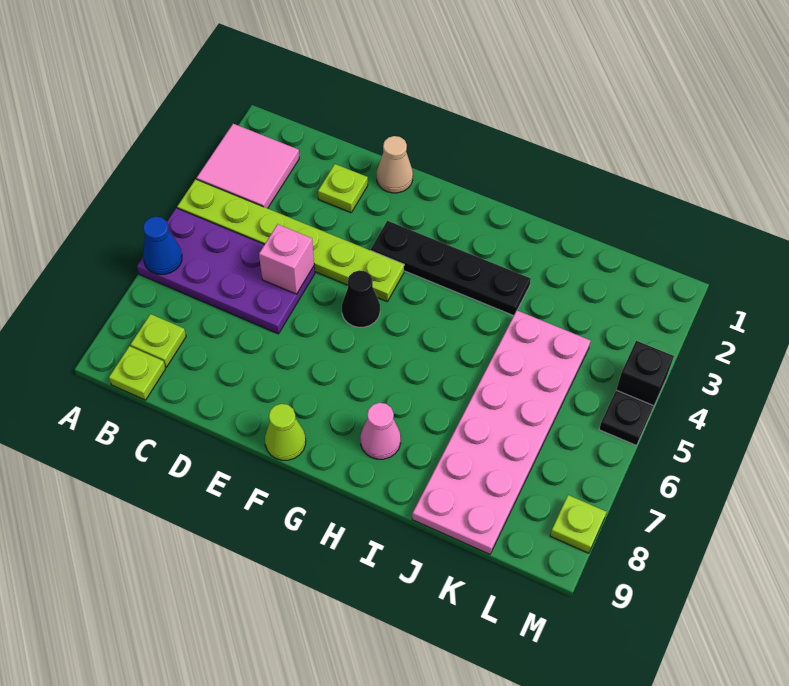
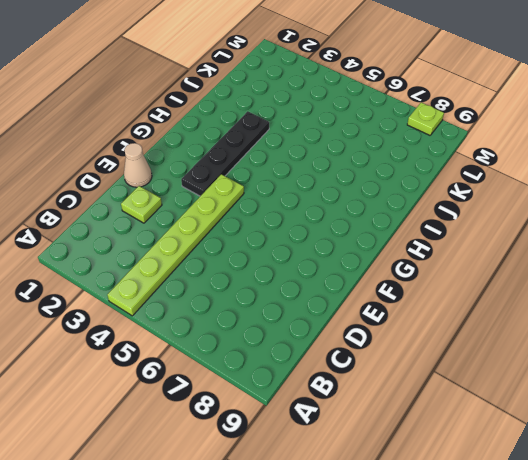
none -> pink 2x2 tile [197,124,299,208]
none -> purple 2x4 plate [137,208,315,334]
none -> lime 1x1 plate [130,314,186,367]

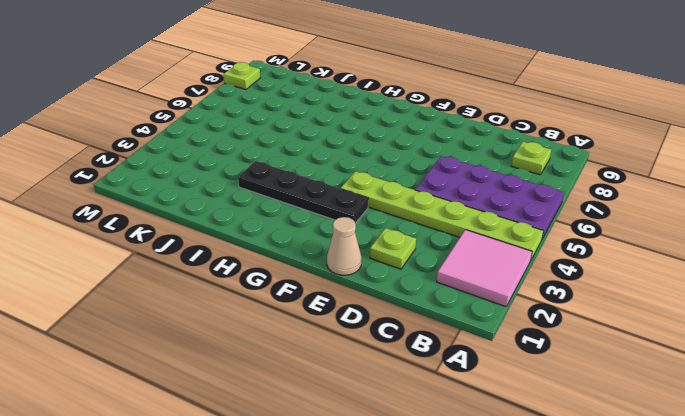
none -> lime 1x1 plate [109,346,166,400]
none -> black 1x1 cone [342,270,380,327]
none -> lime 1x1 cone [265,404,306,460]

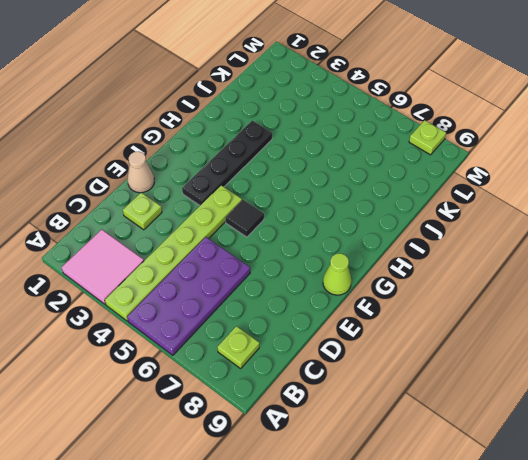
black 1x1 tile [225,200,264,237] -> black 1x1 cone [342,270,380,327]
none -> lime 1x1 plate [109,346,166,400]
none -> pink 1x1 cone [360,403,401,459]
none -> pink 2x6 plate [412,311,590,554]

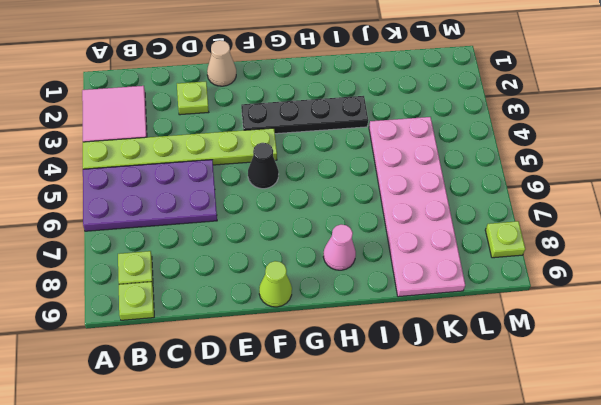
none -> black 1x1 brick [616,341,674,408]
none -> black 1x1 plate [599,390,653,445]
none -> blue 1x1 cone [143,217,182,274]

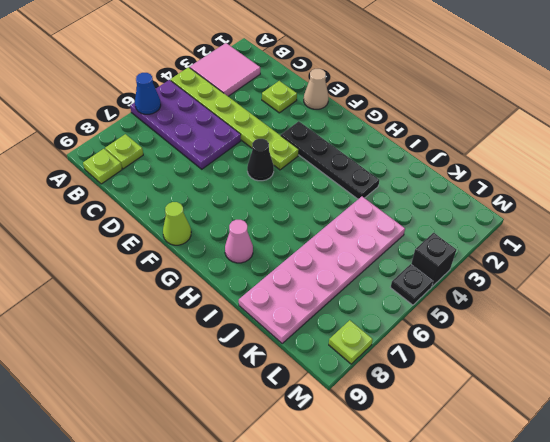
none -> pink 1x1 brick [259,224,314,294]

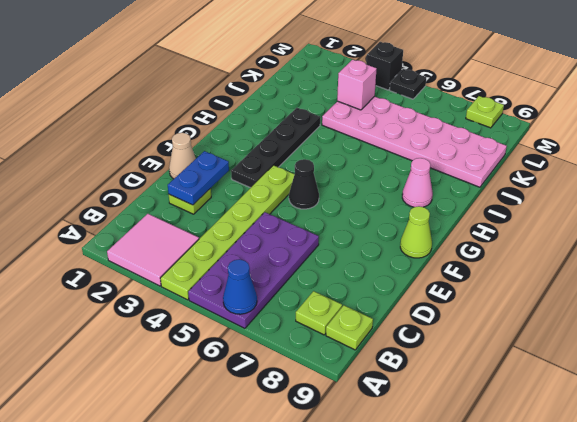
blue 1x2 plate [168,151,229,205] -> none
pink 1x1 brick [337,59,377,110] -> pink 1x1 brick moved to [259,224,314,294]

